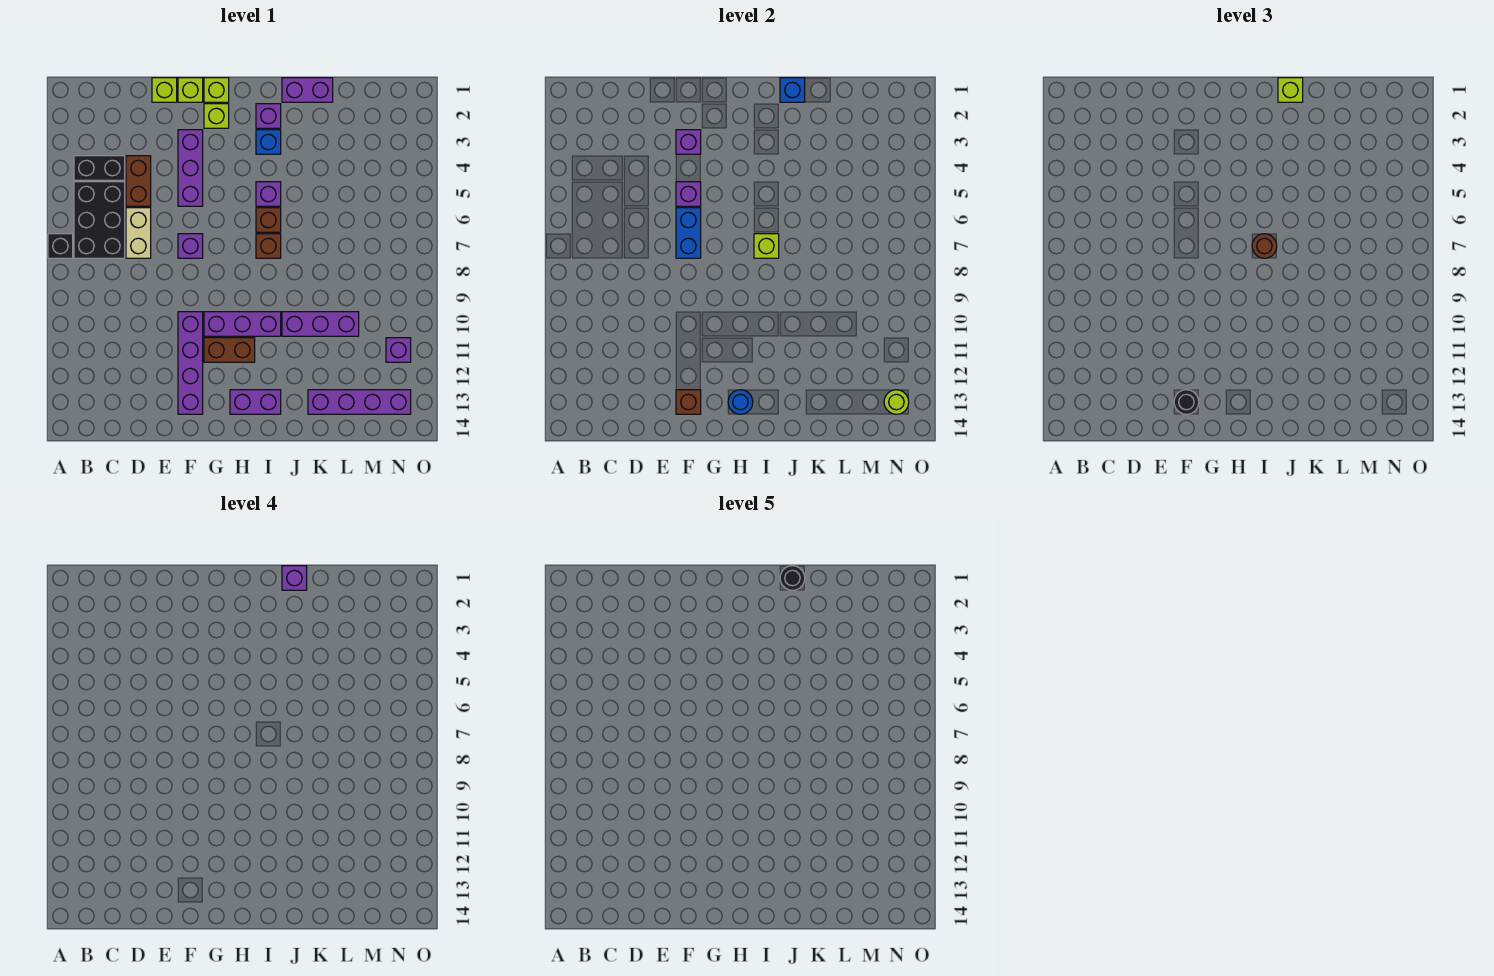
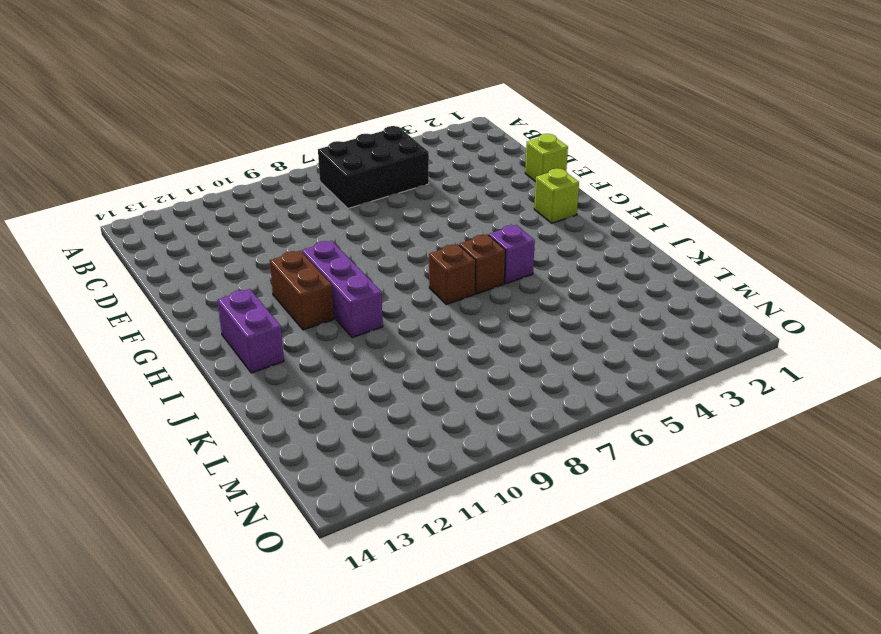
none -> black 1x1 brick [48,234,73,258]
none -> black 1x2 brick [74,156,125,180]
none -> brown 1x2 brick [126,156,151,206]
none -> tan 1x2 brick [126,208,151,258]

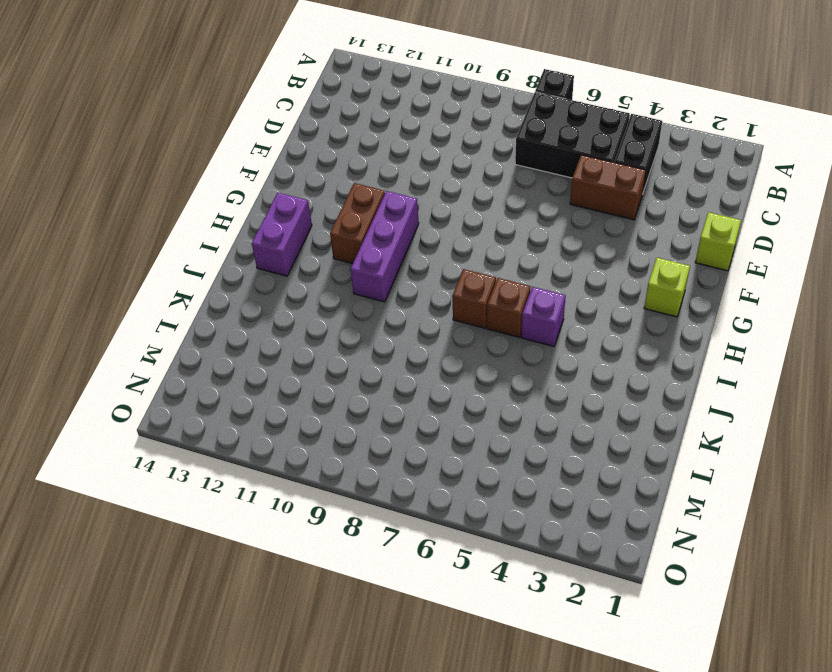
none -> tan 1x2 brick [126,208,151,258]
none -> lime 1x1 brick [178,78,203,102]
none -> purple 1x3 brick [178,130,203,206]
none -> purple 1x1 brick [178,234,203,258]

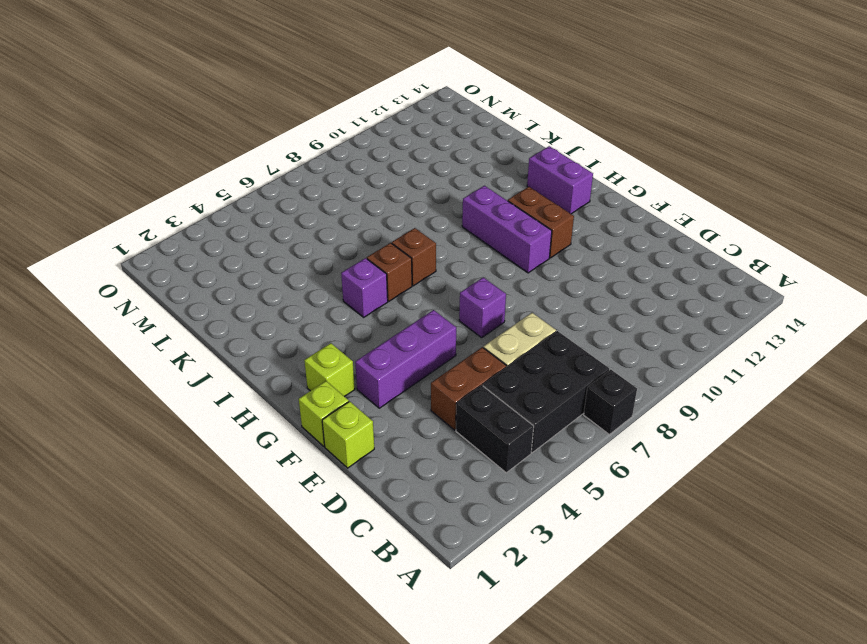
none -> purple 1x4 brick [178,312,203,414]
none -> lime 1x1 brick [204,78,229,102]
none -> purple 1x1 brick [256,104,281,128]
none -> blue 1x1 brick [256,130,281,154]

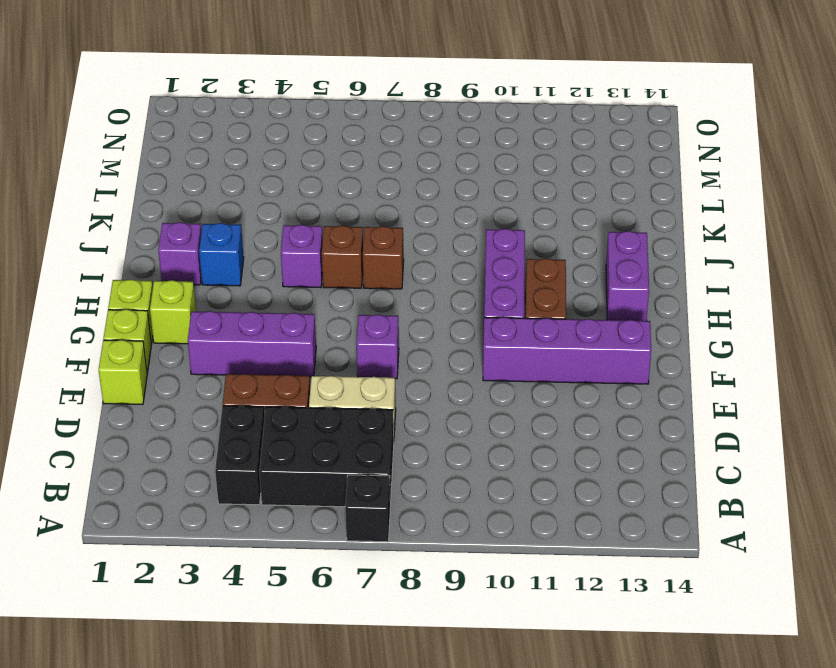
none -> purple 1x2 brick [282,78,333,102]
none -> purple 1x3 brick [282,312,359,336]
none -> purple 1x4 brick [308,390,411,414]
none -> purple 1x1 brick [386,338,411,362]

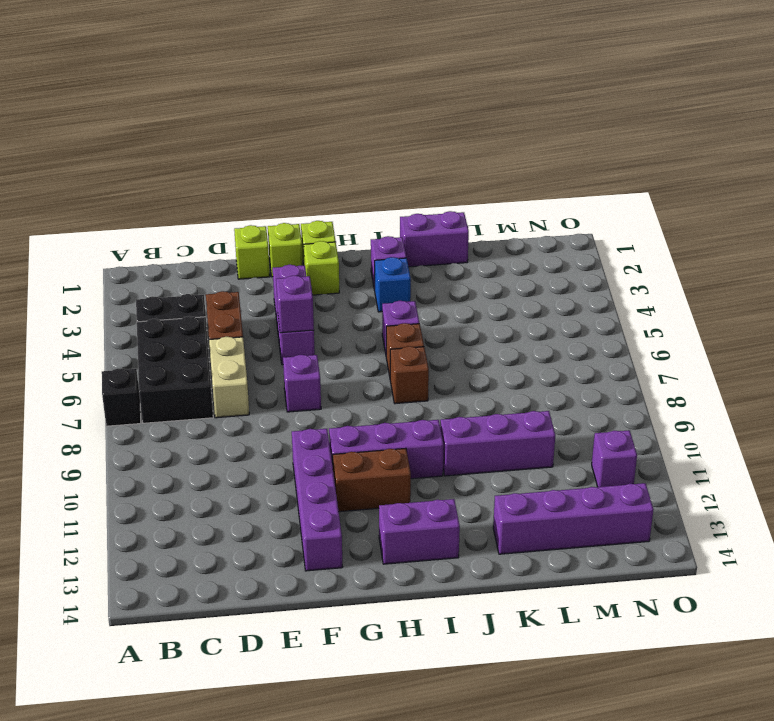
none -> purple 1x1 brick [676,130,701,154]
none -> blue 1x2 brick [676,208,701,258]
none -> brown 1x1 brick [676,390,701,414]
none -> blue 1x1 round brick [728,390,753,414]

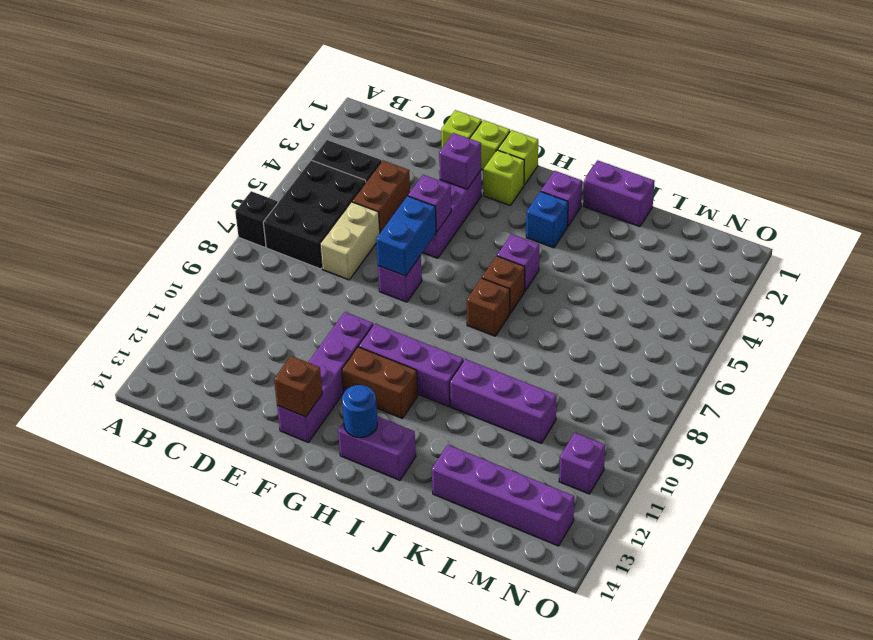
none -> lime 1x1 brick [754,234,779,258]
none -> blue 1x1 brick [780,78,805,102]
none -> lime 1x1 round brick [884,390,909,414]
none -> black 1x1 round brick [1174,390,1199,414]

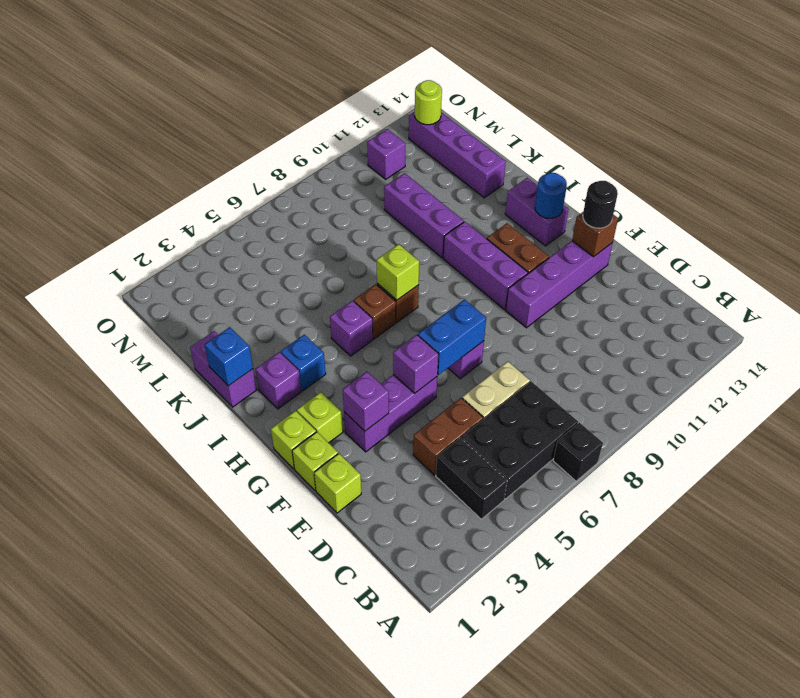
none -> brown 1x1 round brick [1252,234,1277,258]
none -> lime 1x1 brick [1278,78,1303,102]
none -> purple 1x1 brick [282,566,307,590]
none -> black 1x1 round brick [780,566,805,590]

